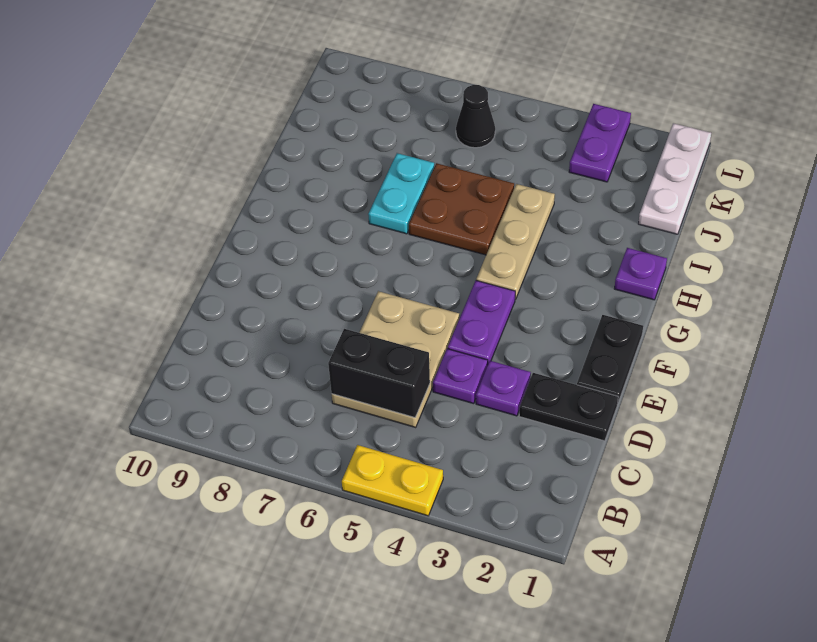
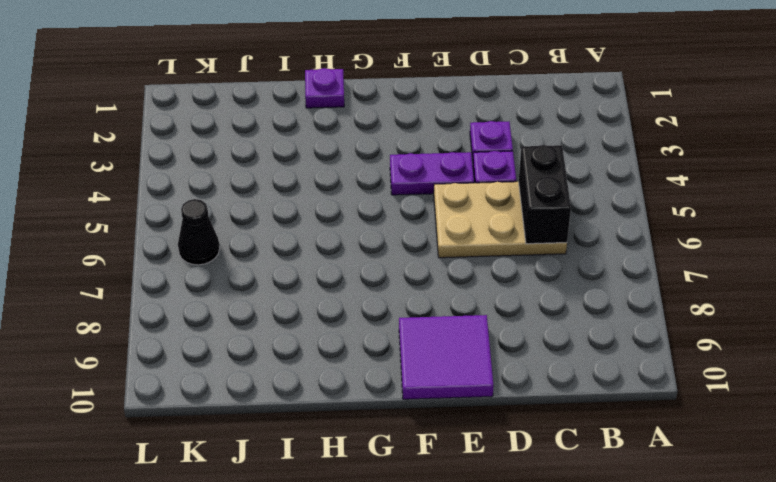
purple 2x2 tile [399,315,493,399] -> none
none -> yellow 1x2 plate [342,445,443,516]
none -> black 1x2 plate [519,373,618,441]
none -> black 1x2 plate [577,315,643,402]

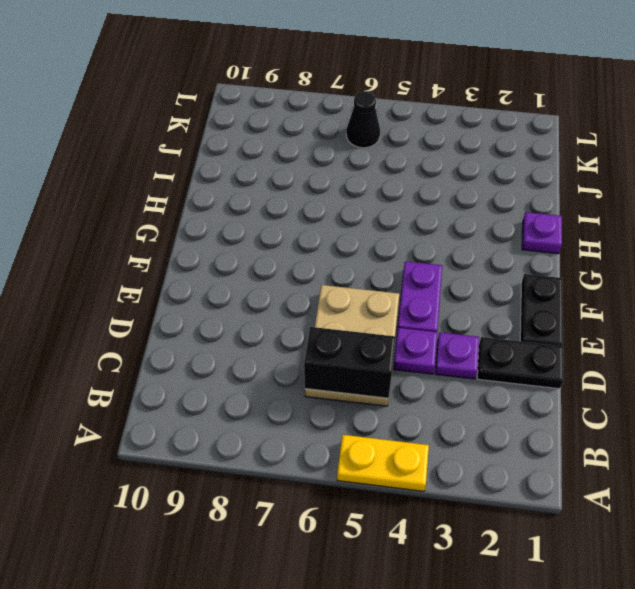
none -> tan 1x3 plate [476,184,555,299]
none -> brown 2x2 plate [409,163,514,255]
none -> cyan 1x2 plate [368,153,434,234]

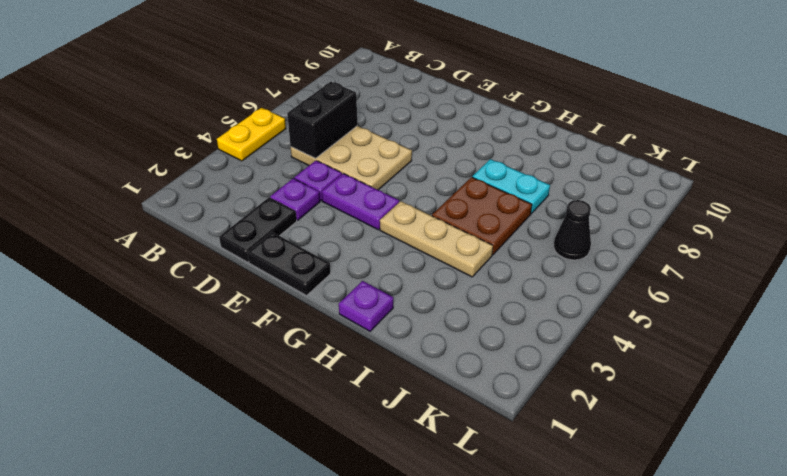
none -> white 1x3 plate [638,123,711,234]
none -> purple 1x2 plate [569,104,631,182]

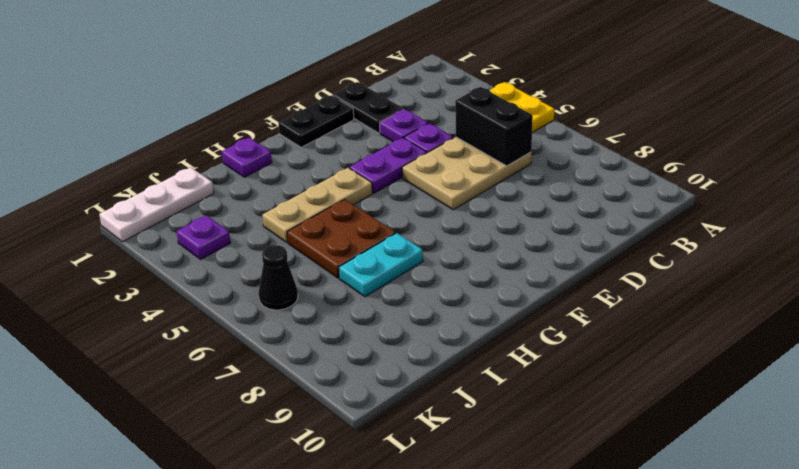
purple 1x1 plate [177,215,230,259] -> purple 1x2 plate [569,104,631,182]

